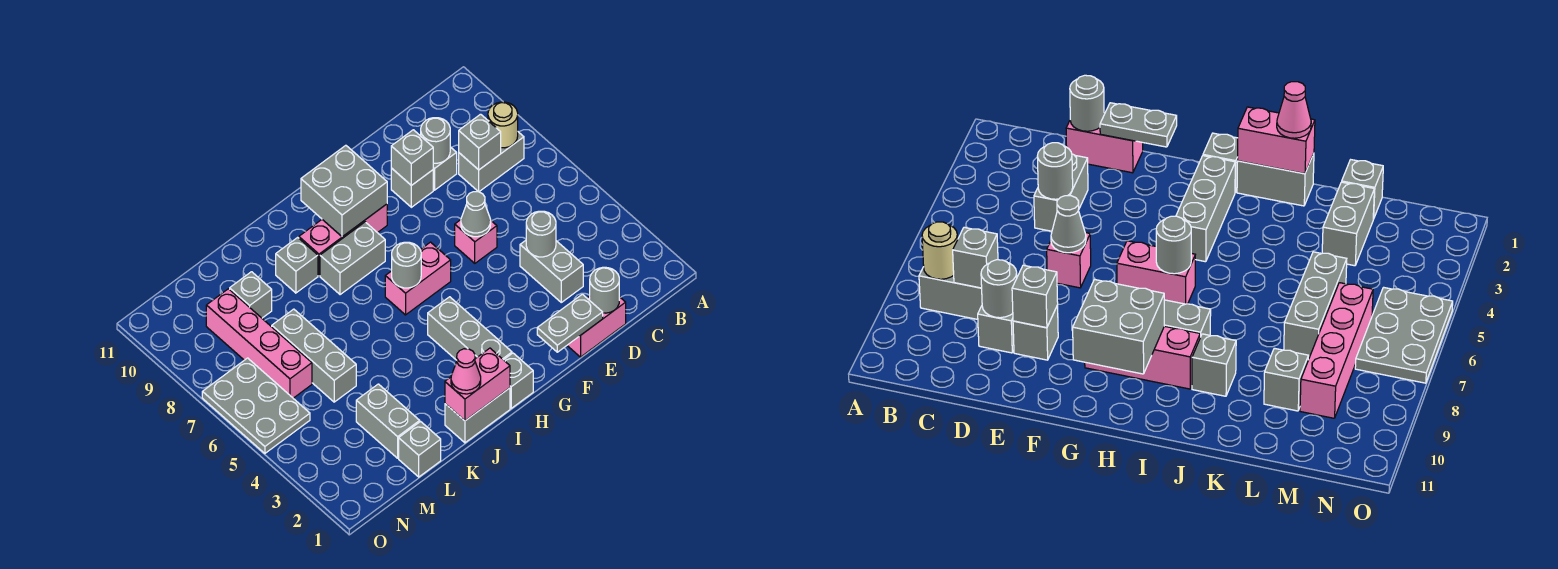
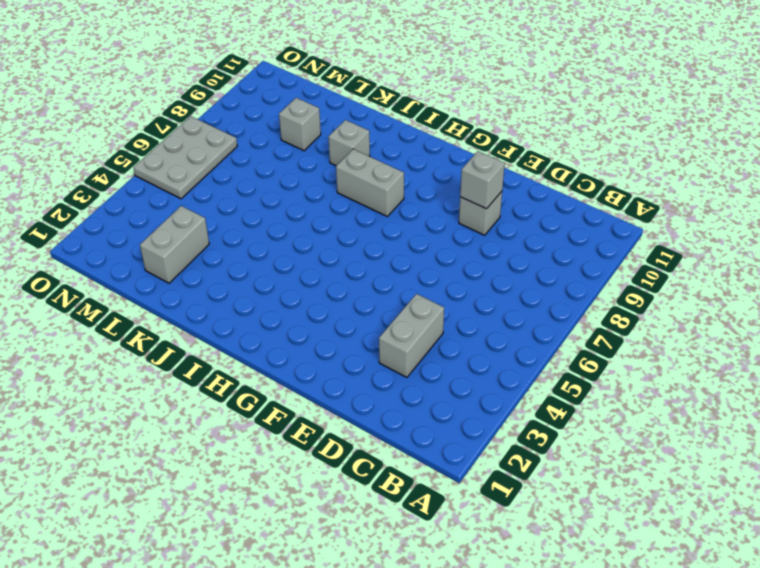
none -> grey 1x2 brick [459,132,524,192]
none -> pink 1x2 brick [567,296,626,357]
none -> grey 1x1 brick [433,147,457,190]
none -> pink 1x1 brick [455,220,497,263]

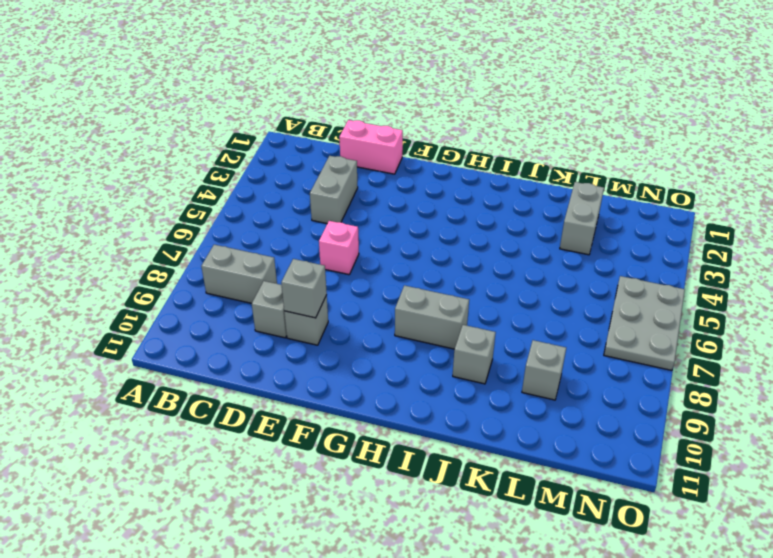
none -> pink 1x2 brick [385,242,451,315]
none -> pink 1x3 brick [299,204,387,276]
none -> grey 1x1 brick [504,353,533,408]
none -> grey 1x3 brick [428,297,512,360]

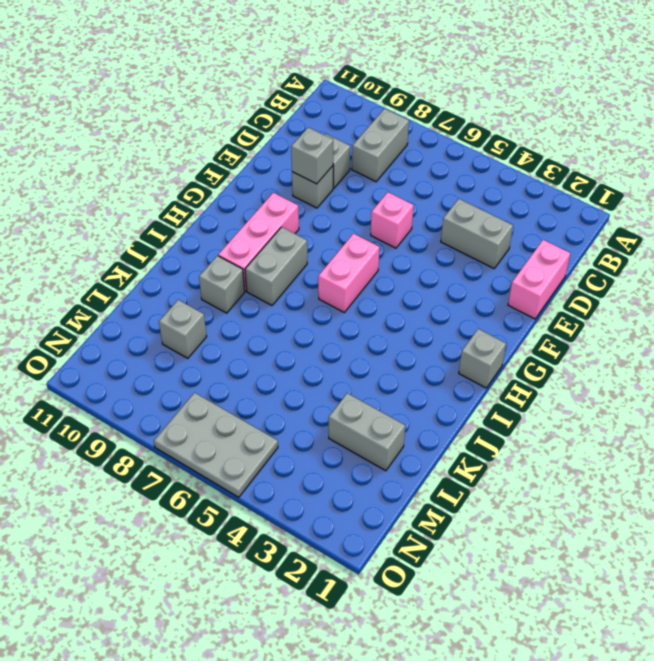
none -> grey 1x3 brick [428,297,512,360]
none -> grey 1x2 brick [445,388,510,443]
none -> grey 1x1 brick [399,422,441,477]
none -> grey 1x3 brick [272,309,356,402]

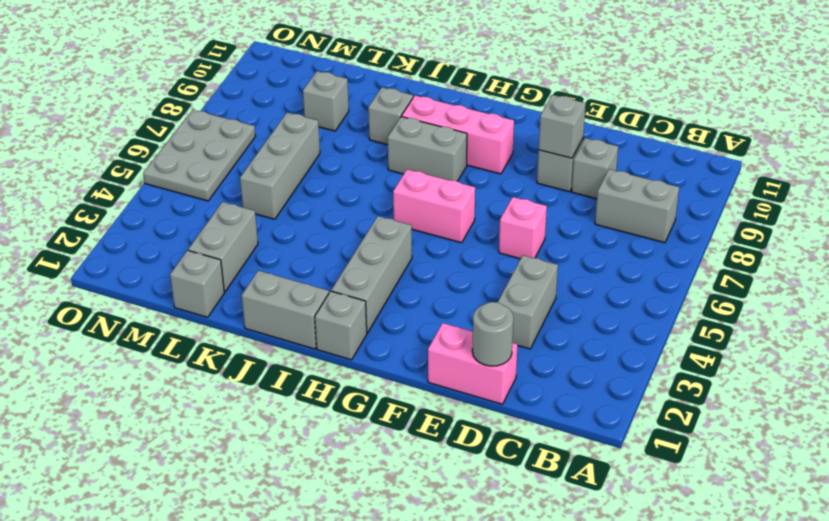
none -> pink 1x4 brick [206,289,312,398]
none -> tan 1x1 round brick [488,102,518,148]
none -> grey 1x1 brick [459,114,501,170]
none -> grey 1x1 round brick [526,211,556,257]

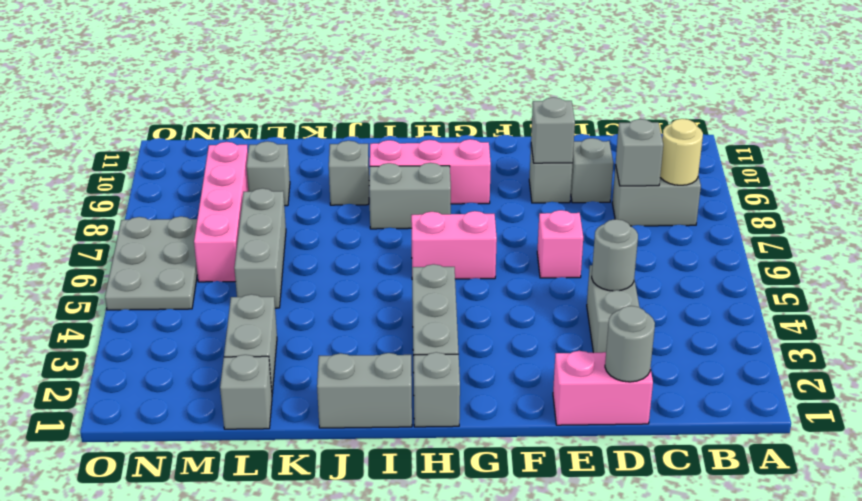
none -> grey 1x1 round brick [421,118,450,163]
none -> grey 1x2 plate [537,294,603,352]
none -> grey 1x1 cone [461,192,491,237]
none -> grey 2x2 brick [301,145,387,237]

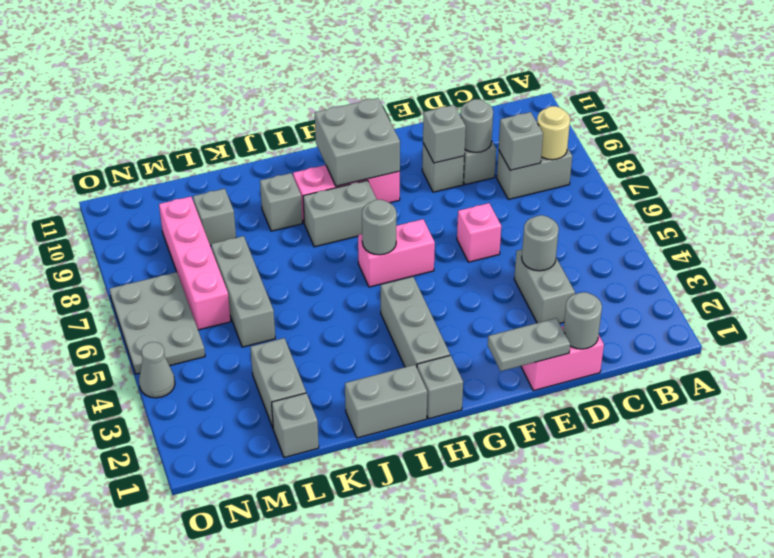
grey 1x1 cone [139,342,175,398] -> grey 1x1 cone moved to [461,192,491,237]
none -> pink 1x2 brick [445,348,510,421]
none -> pink 1x1 cone [451,349,481,394]

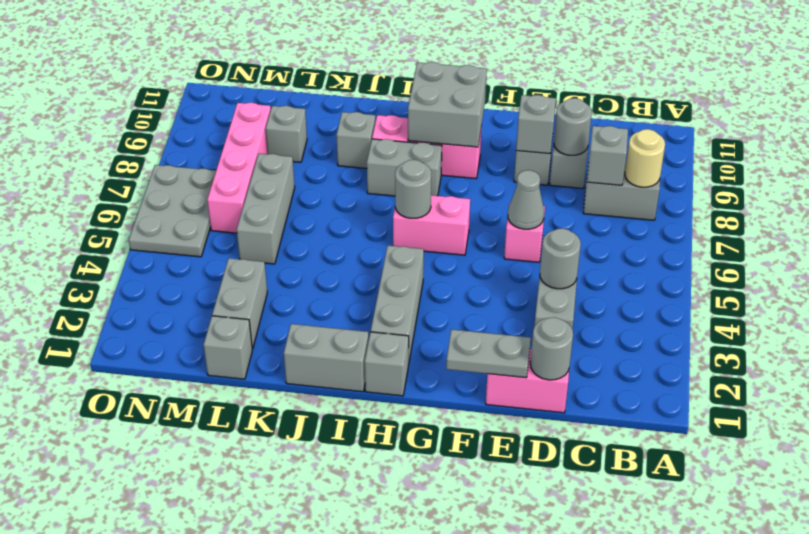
none -> pink 1x2 brick [445,348,510,421]
none -> pink 1x1 cone [451,349,481,394]

